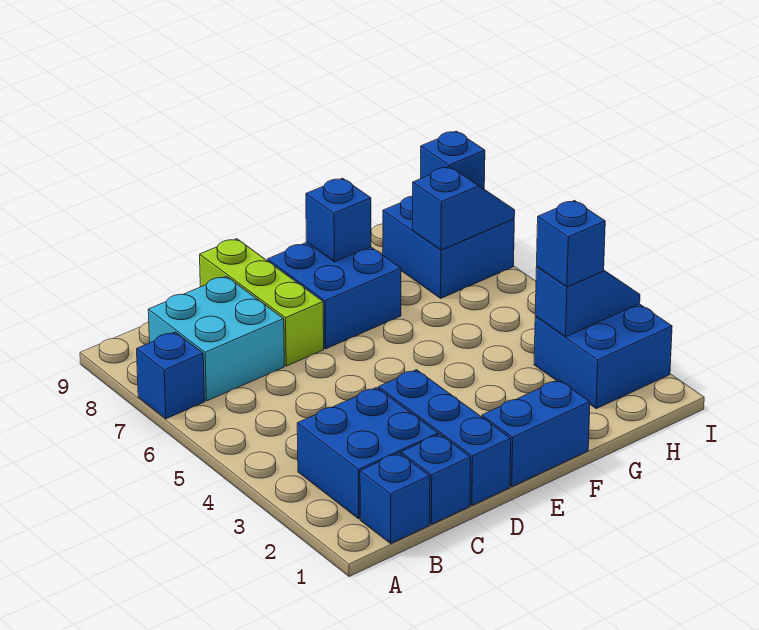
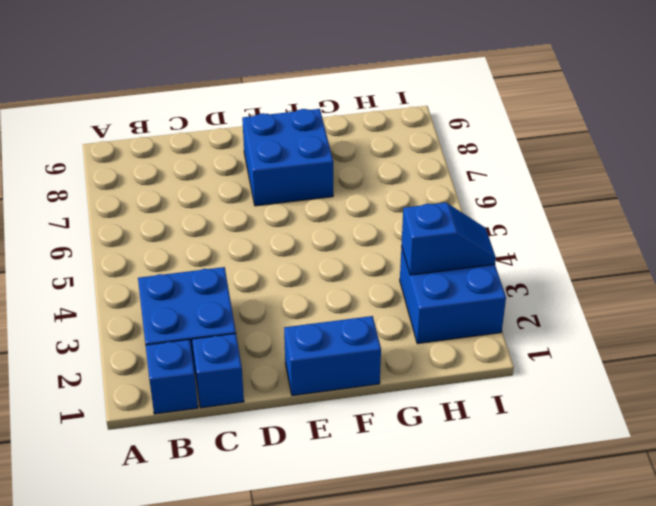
none -> blue 1x1 brick [137,332,205,419]
none -> cyan 2x2 brick [148,276,284,401]
none -> blue 1x3 brick [379,370,511,505]

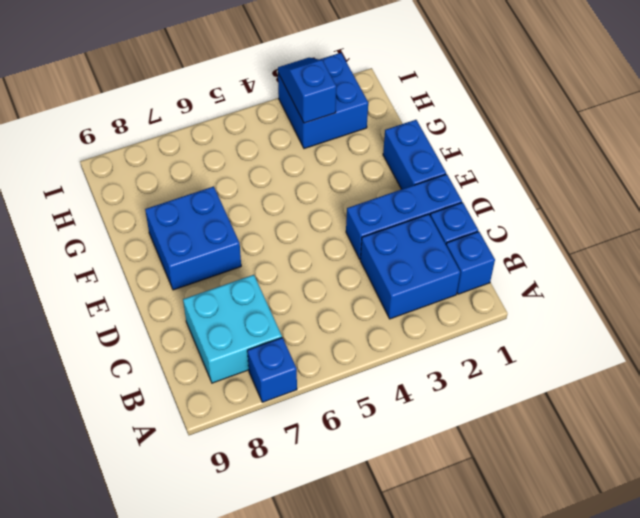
none -> lime 1x3 brick [200,239,324,366]
none -> blue 2x2 brick [383,196,514,298]
none -> blue 1x1 brick [306,178,371,262]

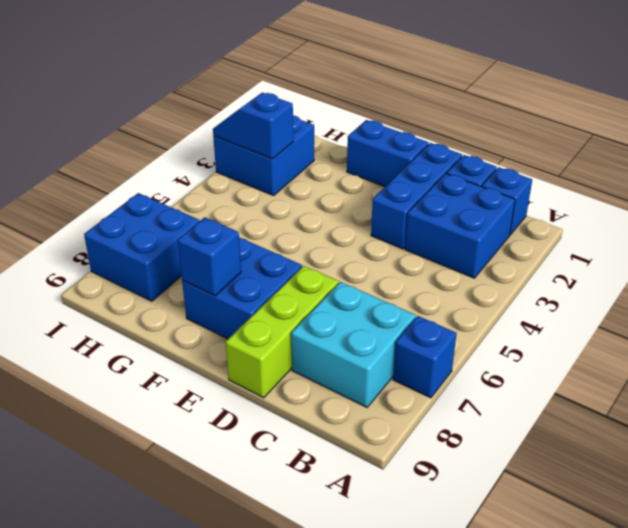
none -> blue 1x2 slope [412,167,515,250]
none -> blue 1x1 brick [421,131,485,189]
none -> blue 1x1 brick [537,201,605,287]

